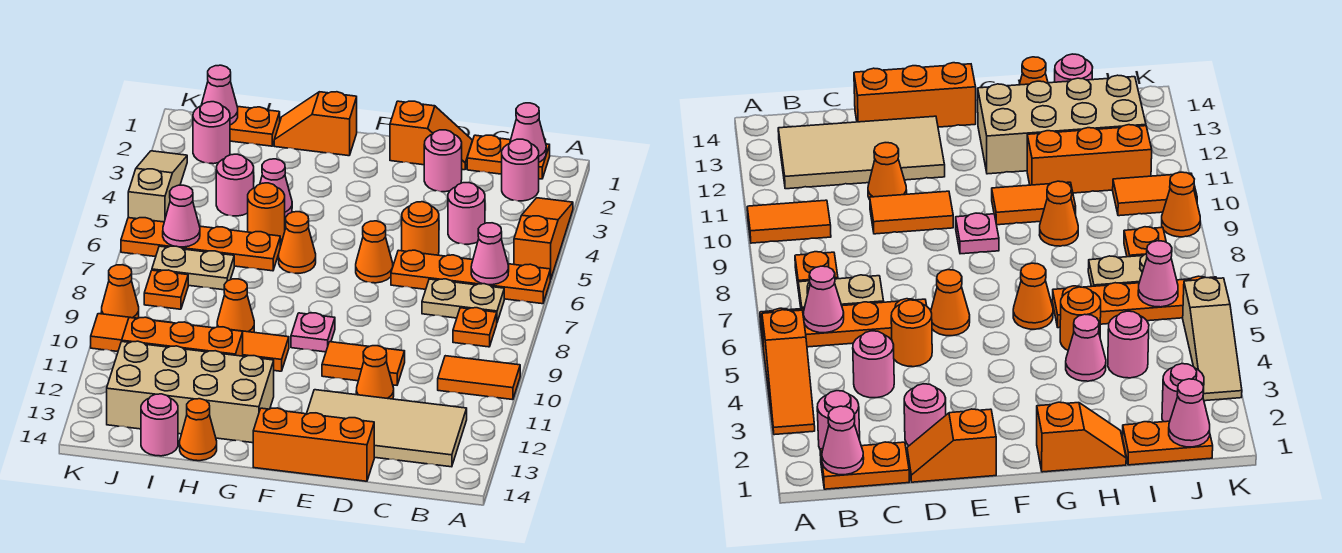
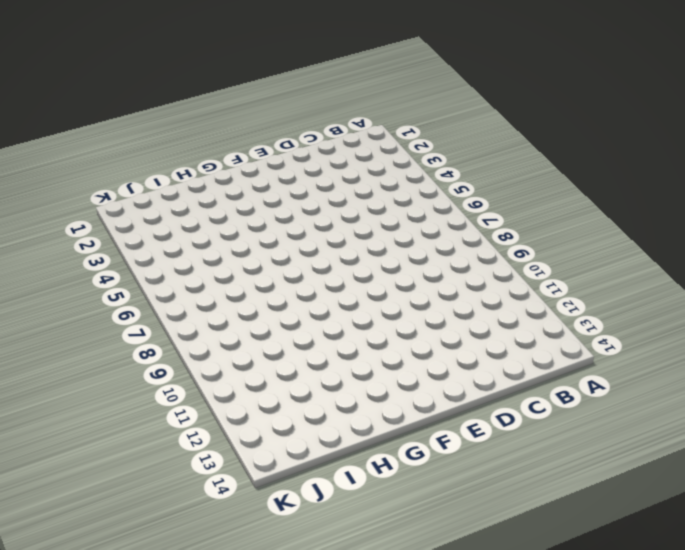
none -> orange 1x3 slope [514,198,573,279]
none -> orange 1x4 plate [391,250,551,304]
none -> orange 1x2 tile [438,356,520,400]
none -> orange 1x2 plate [467,135,550,179]

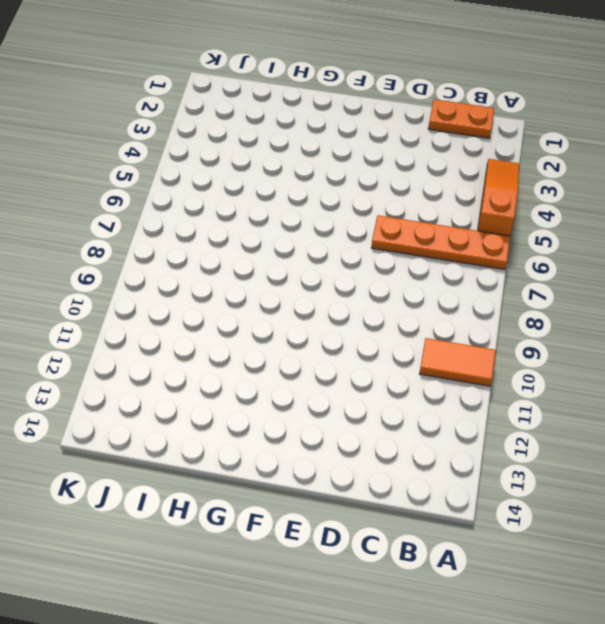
none -> pink 1x1 round brick [502,139,539,201]
none -> tan 1x2 plate [422,279,504,322]
none -> orange 1x1 plate [453,308,497,347]
none -> tan 2x4 tile [307,390,467,467]

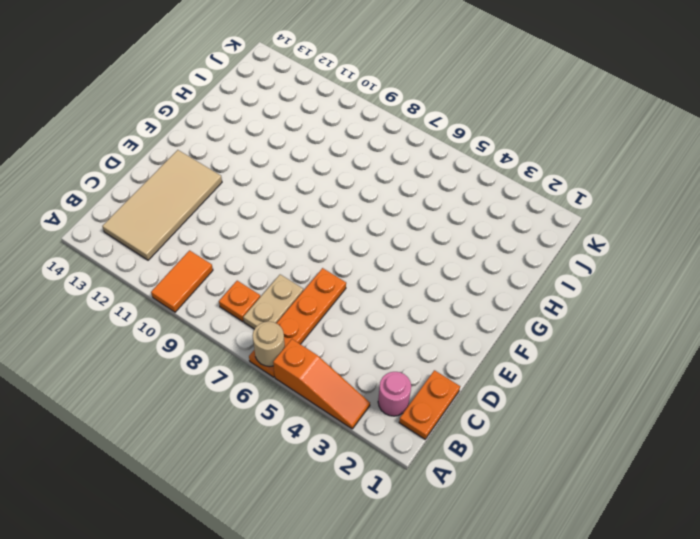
tan 1x1 round brick [252,322,285,366] -> none
none -> pink 1x1 round brick [448,183,485,244]
none -> orange 1x2 slope [390,101,472,170]
none -> pink 1x1 round brick [424,130,462,192]
none -> orange 1x1 round brick [402,202,439,255]

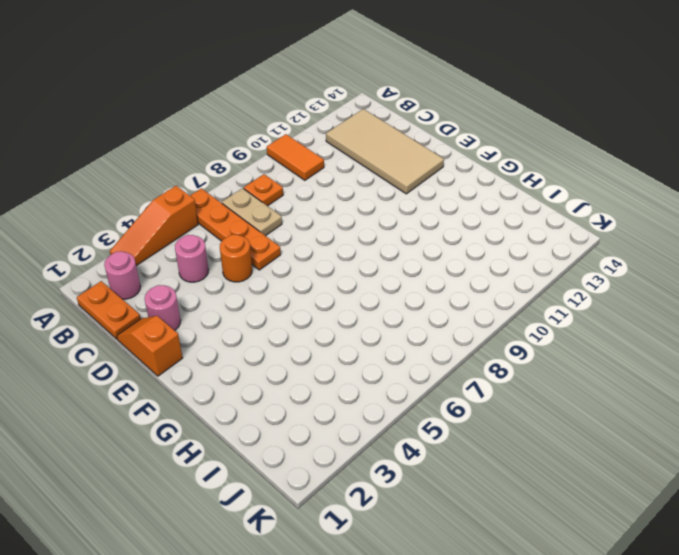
none -> orange 1x2 tile [322,342,405,385]
none -> orange 1x1 cone [356,346,394,399]
none -> orange 1x3 brick [253,408,374,481]
none -> orange 1x1 cone [356,221,393,283]

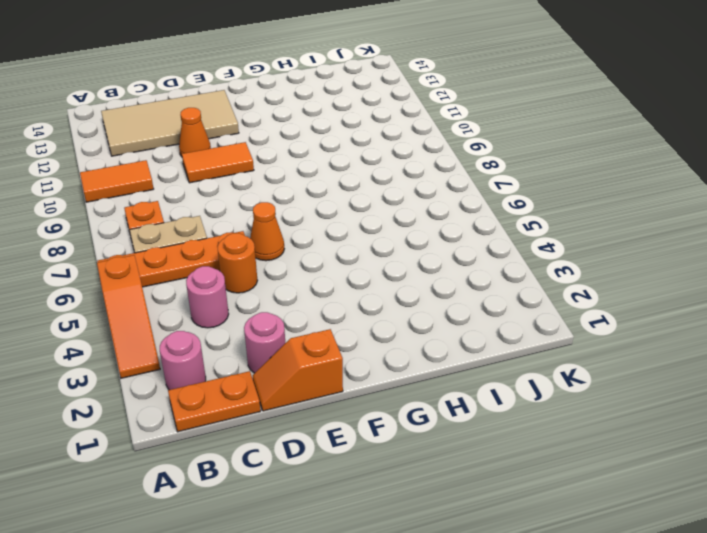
none -> orange 1x3 brick [253,408,374,481]
none -> pink 1x1 plate [291,313,335,352]
none -> orange 1x2 slope [274,92,357,156]
none -> orange 1x1 cone [279,212,316,273]

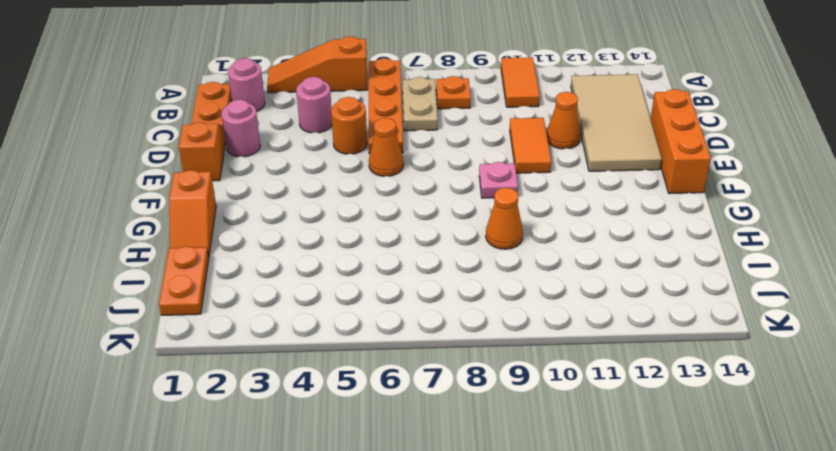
none -> orange 1x1 cone [279,212,316,273]
none -> orange 1x2 tile [236,330,289,371]
none -> tan 2x4 brick [107,341,274,443]
none -> pink 1x1 cone [260,159,292,218]

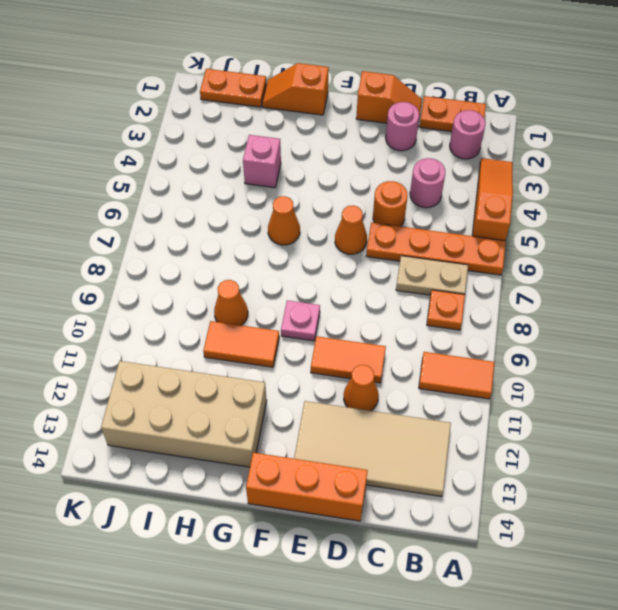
pink 1x1 brick [243,135,281,188] -> pink 1x1 cone [260,159,292,218]
none -> orange 1x1 round brick [248,183,285,240]
none -> orange 1x4 plate [121,218,280,271]
none -> orange 1x3 brick [122,317,243,356]
none -> orange 1x1 cone [180,399,217,461]

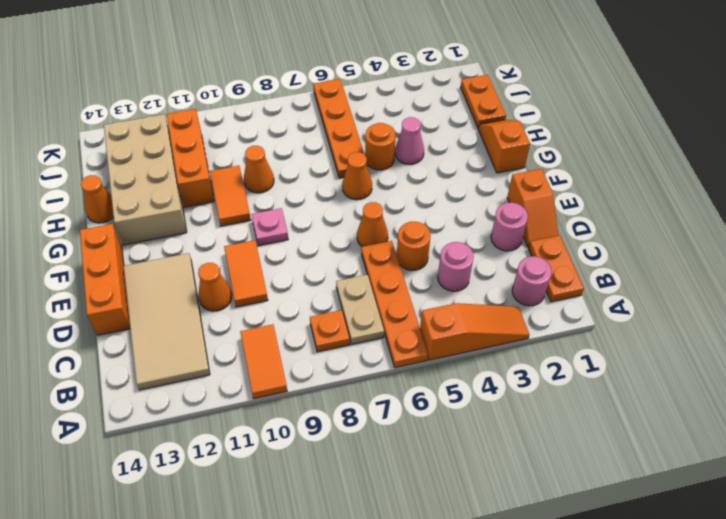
none -> pink 1x1 round brick [216,154,254,216]
none -> tan 1x2 plate [152,246,234,290]
none -> pink 1x1 round brick [141,394,178,456]
none -> pink 1x1 round brick [193,102,230,164]

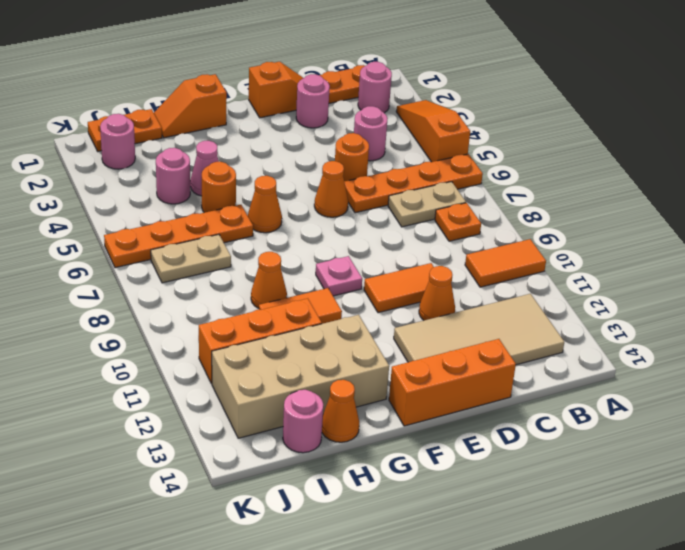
none -> orange 1x1 plate [144,270,188,309]
none -> orange 1x2 tile [91,314,172,352]
none -> tan 1x3 slope [128,151,187,222]
none -> orange 1x1 cone [102,265,139,318]

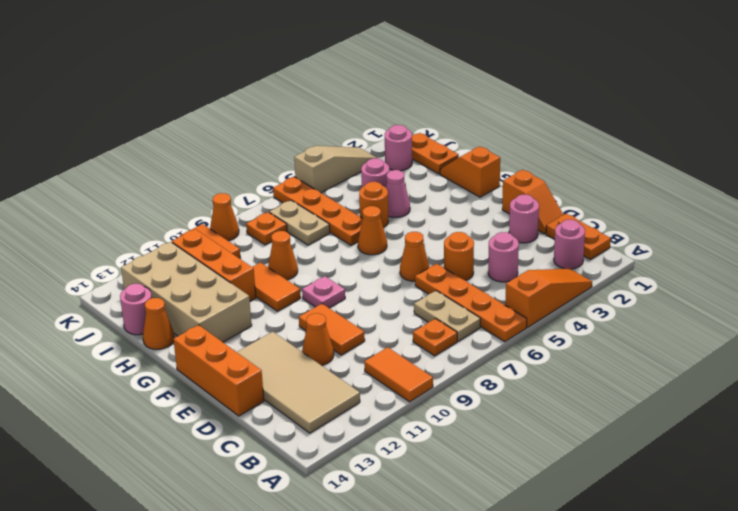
none -> pink 1x1 cone [510,103,546,162]
none -> pink 1x1 cone [471,223,509,285]
none -> pink 1x1 cone [201,65,238,125]
none -> pink 1x1 cone [163,185,200,247]

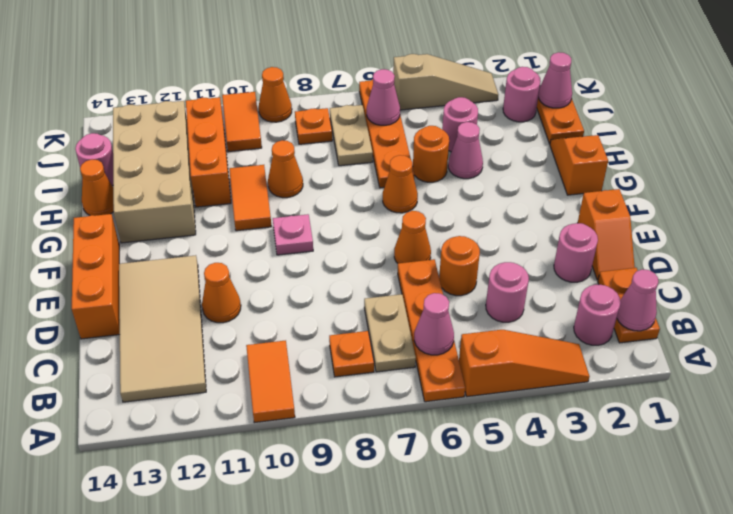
none -> orange 1x2 tile [322,342,405,385]

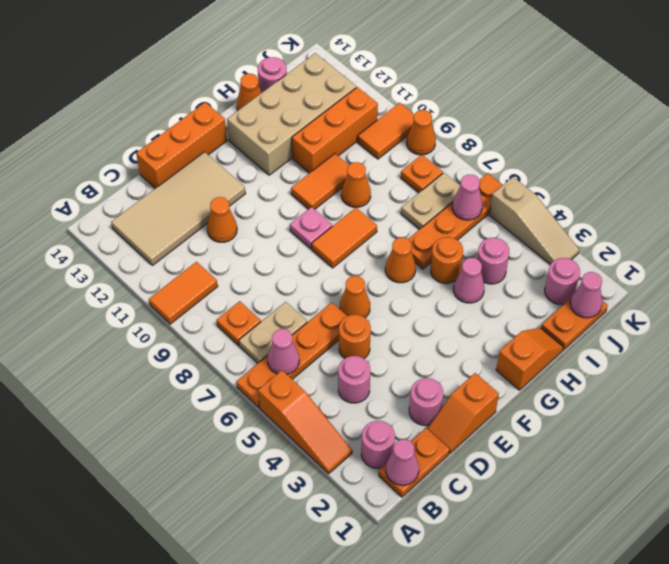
orange 1x2 tile [312,208,377,268] -> orange 1x2 tile moved to [322,342,405,385]

